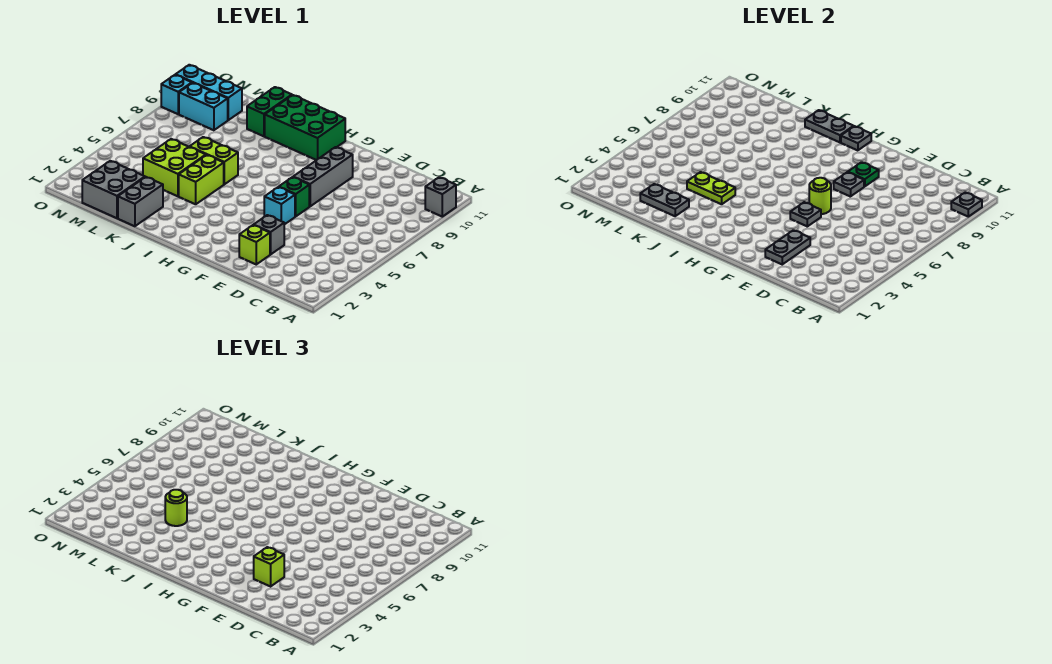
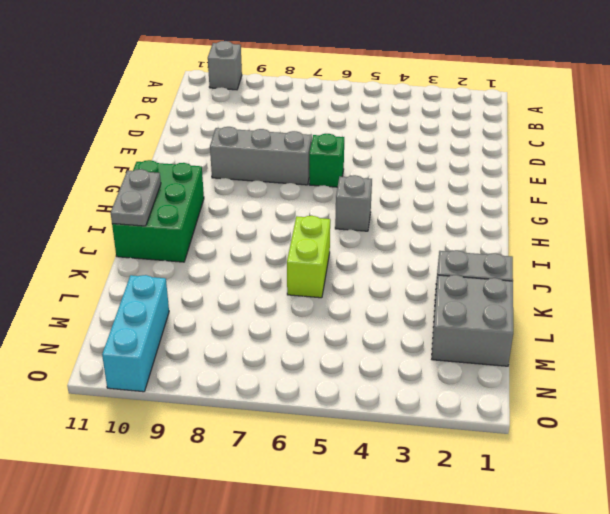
grey 1x1 brick [335,175,372,231] -> grey 1x1 brick moved to [254,215,284,254]
none -> lime 1x1 brick [239,225,270,264]
none -> cyan 1x1 brick [264,187,295,225]
none -> lime 1x2 brick [179,155,224,204]

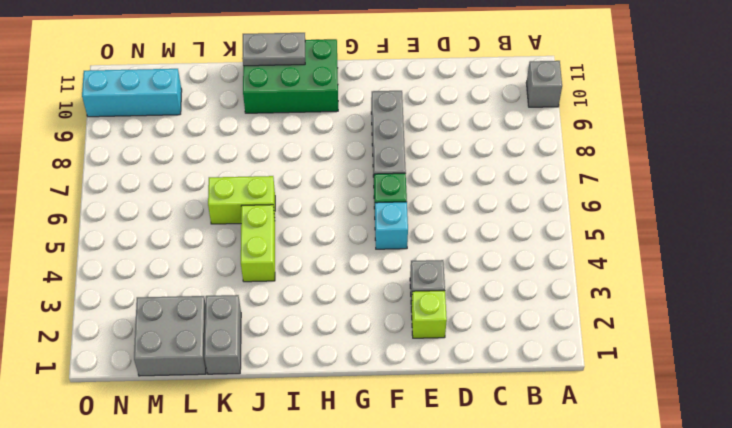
none -> lime 2x2 brick [143,139,206,196]
none -> green 1x2 brick [247,87,292,136]
none -> cyan 1x2 brick [179,83,228,130]

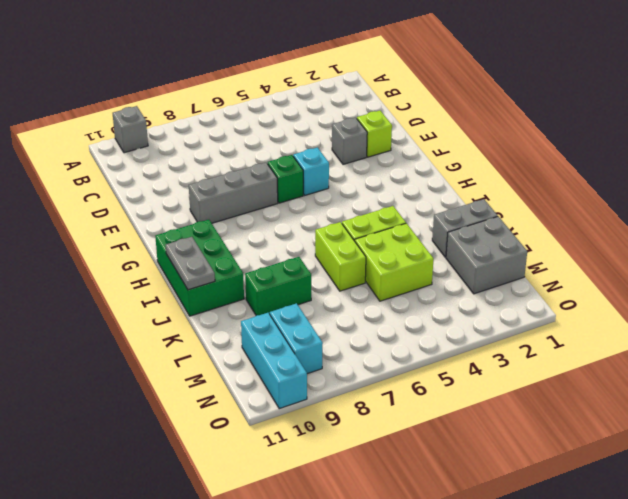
green 1x2 brick [245,257,311,316] -> green 1x2 brick moved to [247,87,292,136]
none -> cyan 1x1 brick [161,75,192,114]
none -> grey 1x1 plate [951,193,982,217]
none -> grey 1x2 plate [765,230,810,264]

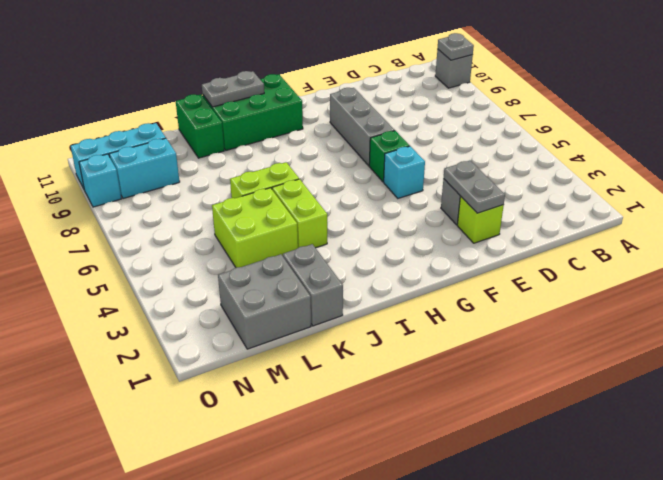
none -> grey 1x1 plate [790,202,821,226]
none -> lime 1x1 round brick [809,178,831,214]
none -> grey 1x1 plate [834,172,864,197]

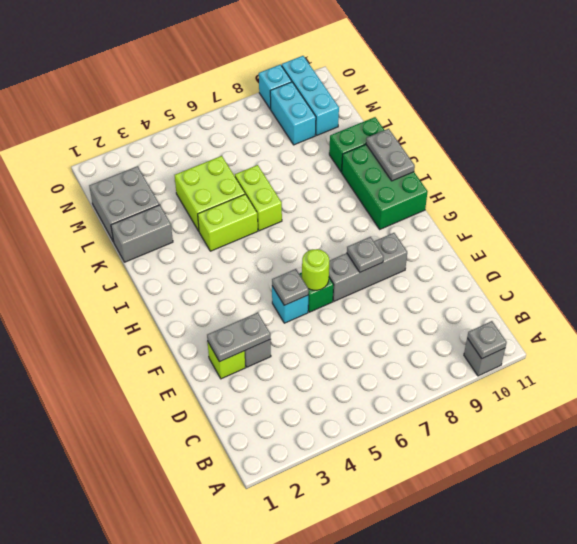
none -> green 1x1 plate [848,162,879,187]
none -> grey 1x1 plate [841,126,871,150]
none -> lime 1x2 plate [687,172,735,204]

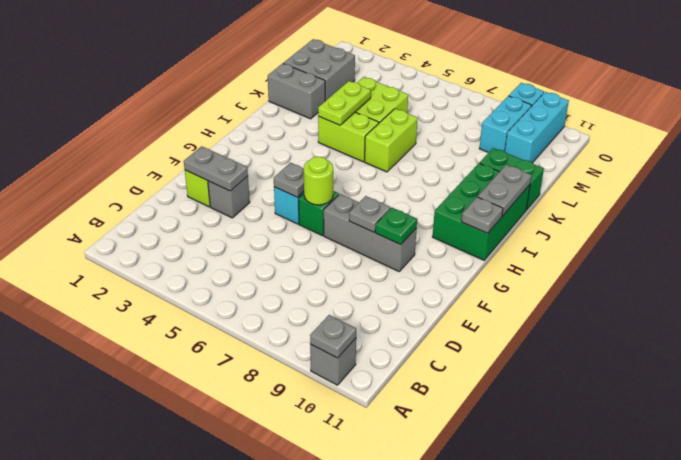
none -> grey 1x2 plate [640,184,689,216]
none -> lime 1x1 brick [254,547,284,586]
none -> lime 1x1 round brick [165,490,187,526]

